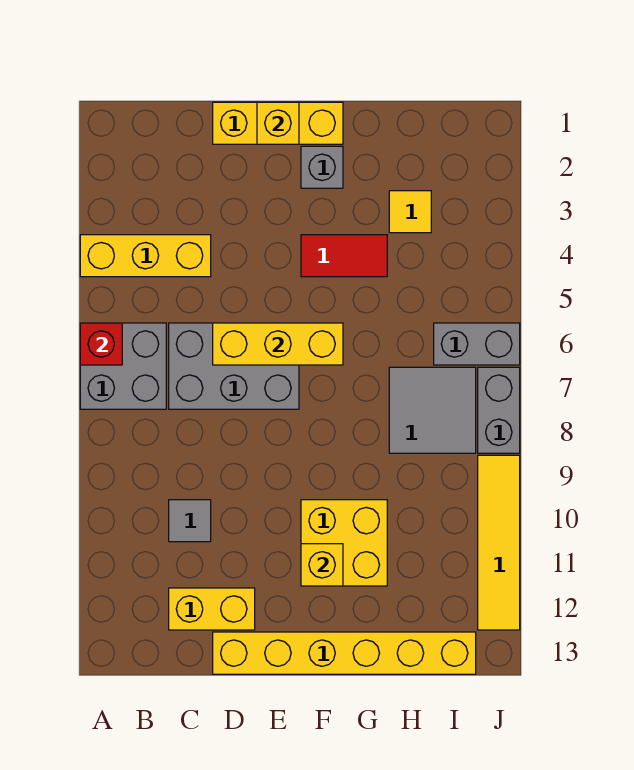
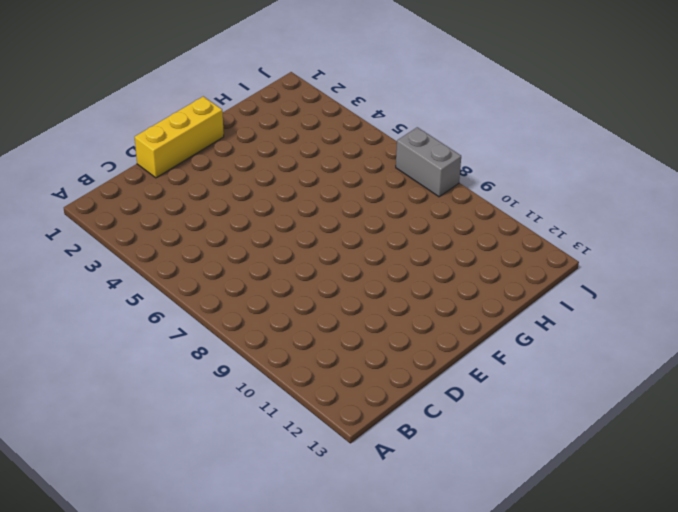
none -> yellow 1x3 brick [80,235,211,277]
none -> grey 2x2 brick [80,323,166,409]
none -> grey 2x3 brick [169,323,299,409]

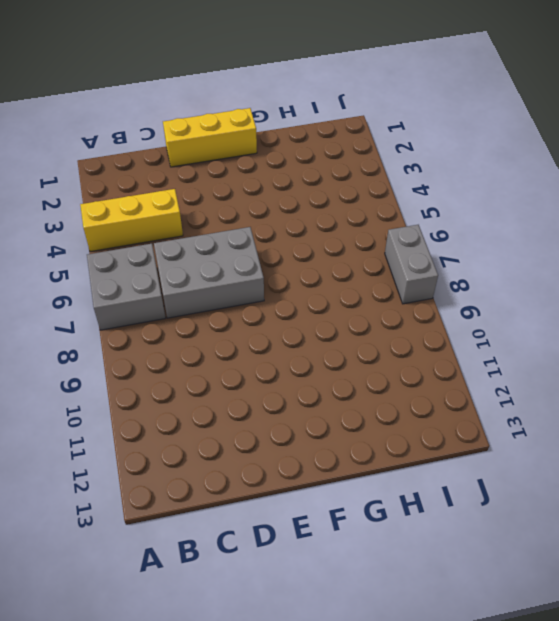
none -> grey 1x1 tile [169,500,211,542]
none -> yellow 1x2 brick [169,588,255,630]
none -> yellow 1x6 brick [213,632,476,674]

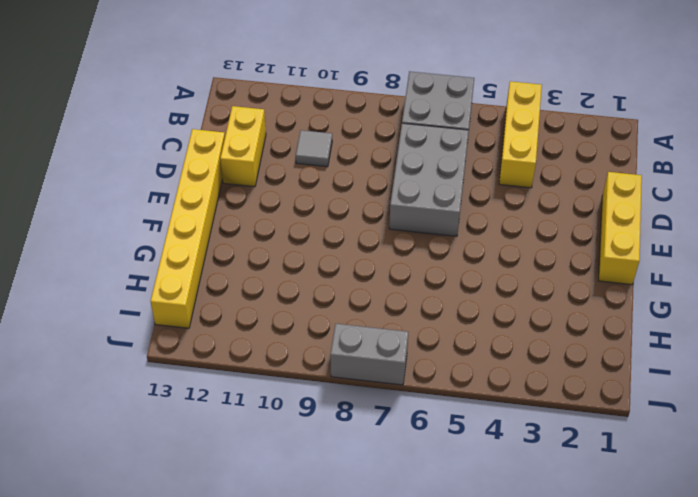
none -> grey 1x1 brick [301,146,343,188]
none -> red 1x2 tile [301,235,387,277]
none -> yellow 2x2 brick [301,500,387,586]

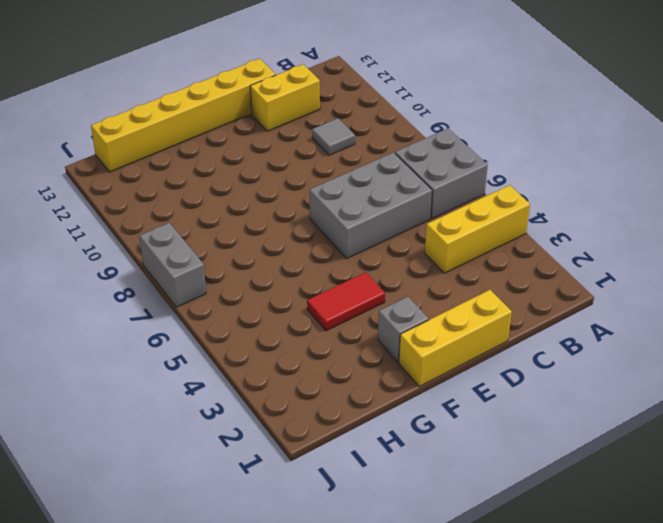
none -> yellow 2x2 brick [301,500,387,586]
none -> yellow 1x1 tile [389,191,431,233]
none -> grey 2x2 tile [389,367,476,453]

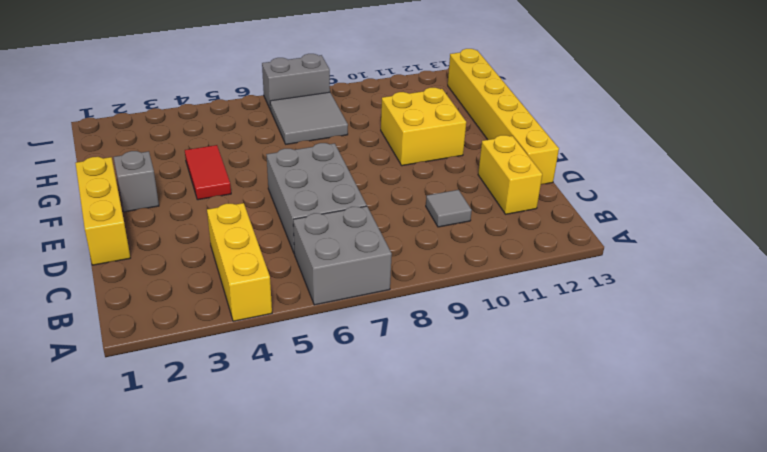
none -> yellow 1x1 tile [389,191,431,233]
none -> grey 1x2 brick [434,323,520,365]
none -> yellow 1x4 tile [478,455,520,630]

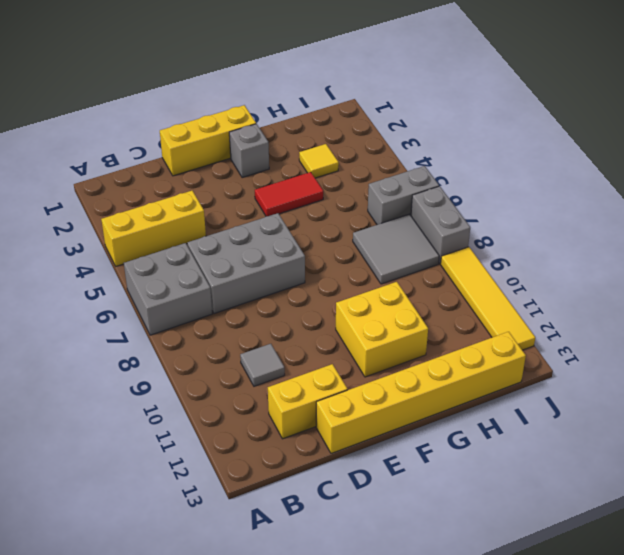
none -> red 1x1 brick [80,323,122,365]
none -> yellow 1x3 brick [213,323,343,365]
none -> yellow 1x1 brick [257,102,299,144]

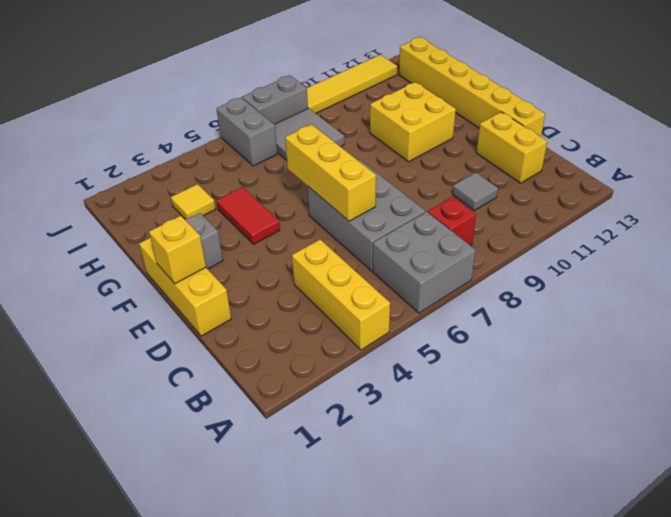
red 1x1 brick [428,197,476,246] -> red 1x1 brick moved to [80,323,122,365]
none -> yellow 1x1 brick [301,544,343,586]

